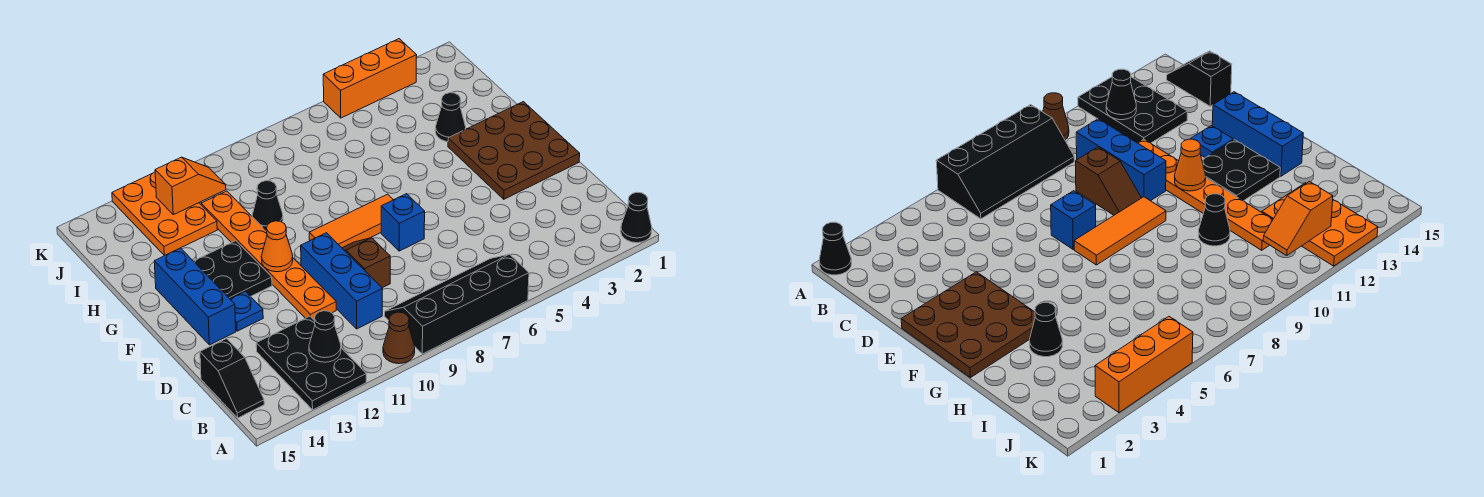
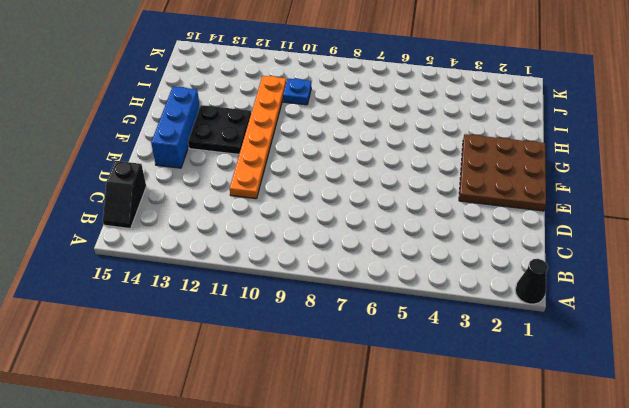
blue 1x1 plate [283,79,311,105] -> blue 1x1 plate moved to [230,291,263,331]
none -> black 2x4 slope [385,254,529,354]
none -> brown 1x1 cone [383,312,415,364]
none -> black 2x3 plate [256,316,366,410]

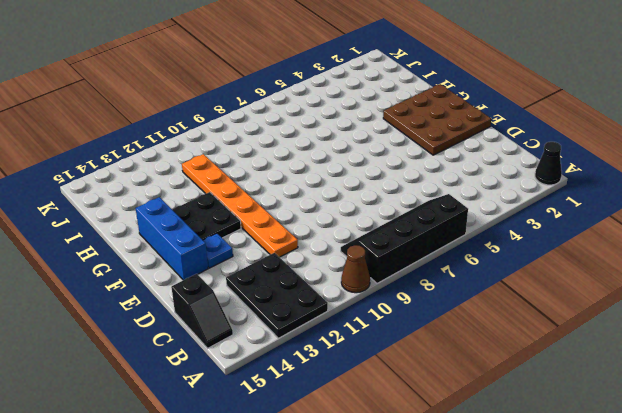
none -> blue 1x3 brick [301,233,383,329]
none -> brown 1x2 slope [342,238,390,288]
none -> blue 1x1 brick [381,194,425,251]

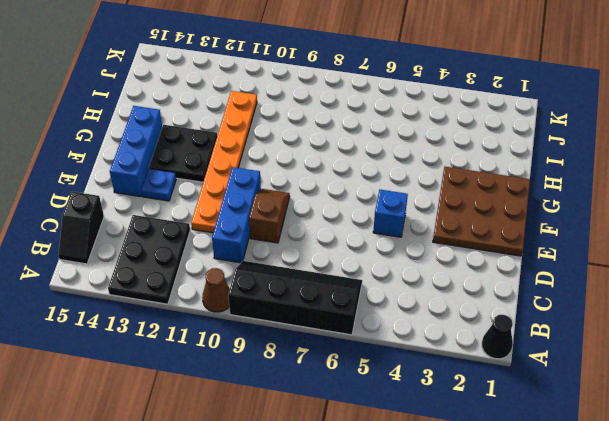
blue 1x1 brick [373,190,408,237] -> blue 1x1 brick moved to [381,194,425,251]
none -> orange 1x3 tile [309,194,393,248]
none -> black 1x1 cone [435,93,466,142]
none -> black 1x1 cone [252,181,283,231]

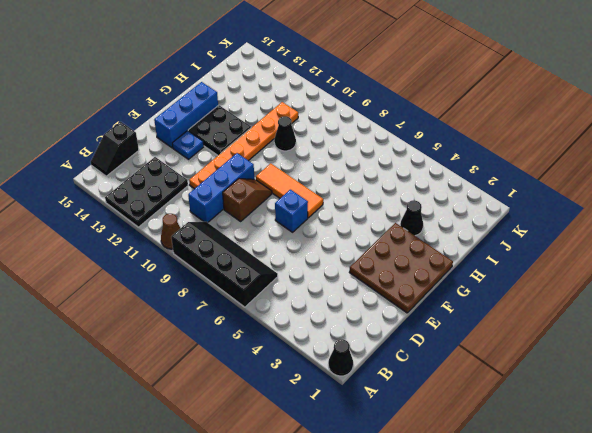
none -> orange 2x3 plate [112,172,217,256]
none -> orange 1x3 brick [323,39,417,118]
none -> black 1x1 cone [309,311,341,362]

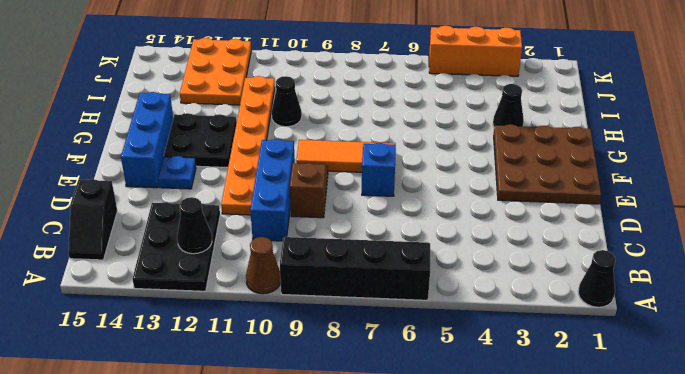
none -> orange 1x1 cone [261,221,293,272]
none -> orange 1x2 slope [155,157,226,215]

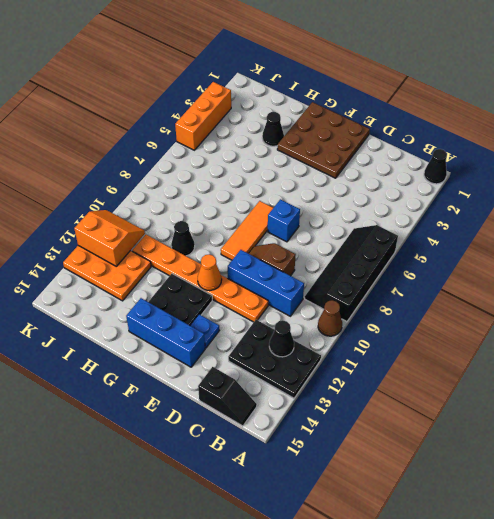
orange 2x2 slope [74,210,145,266] -> orange 1x2 slope [155,157,226,215]

